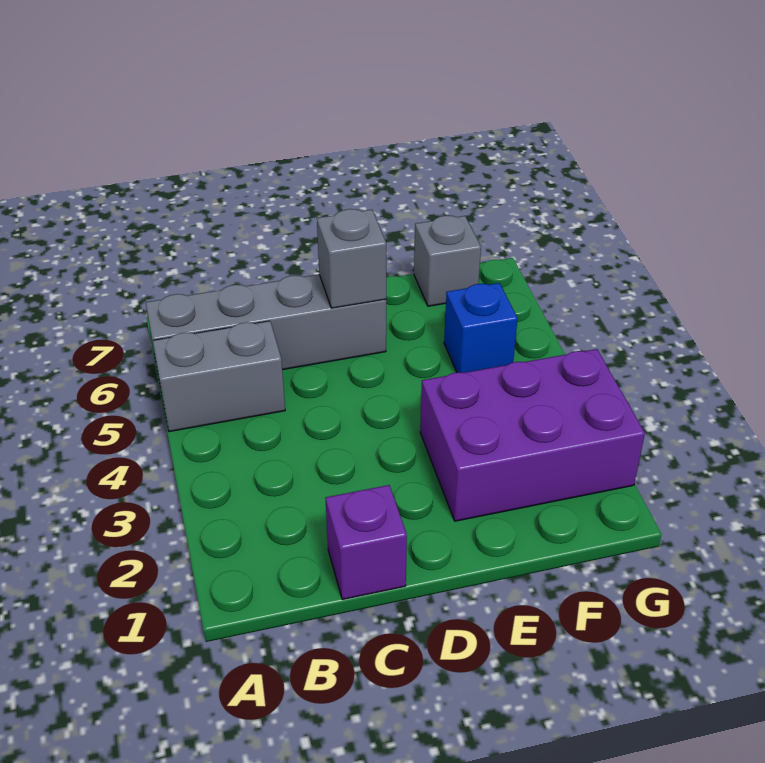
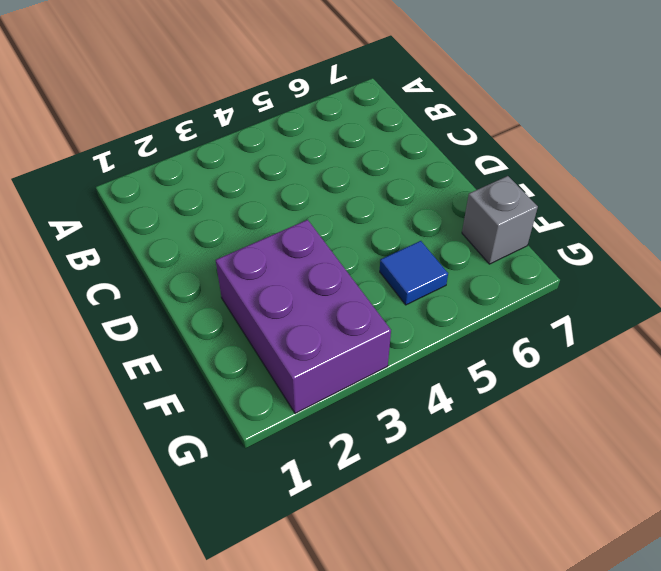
blue 1x1 tile [380,241,448,305] -> blue 1x1 brick [444,283,518,373]
none -> grey 1x2 brick [153,321,285,432]
none -> grey 1x4 brick [146,274,386,376]

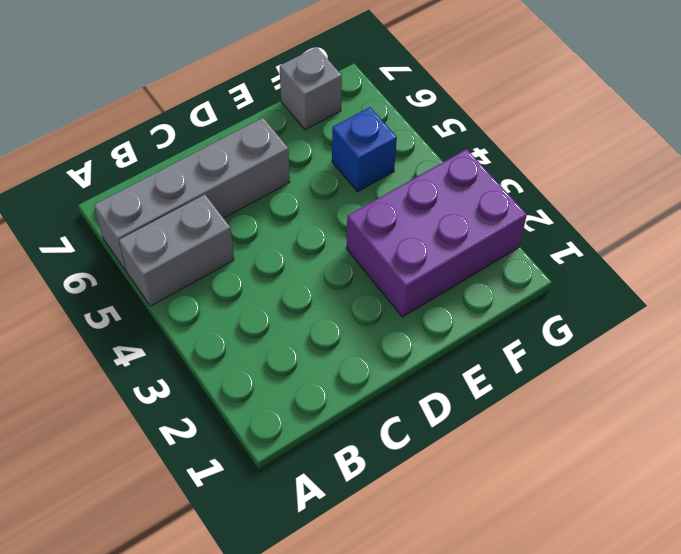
none -> purple 1x1 brick [326,485,407,599]
none -> grey 1x1 brick [317,209,386,308]

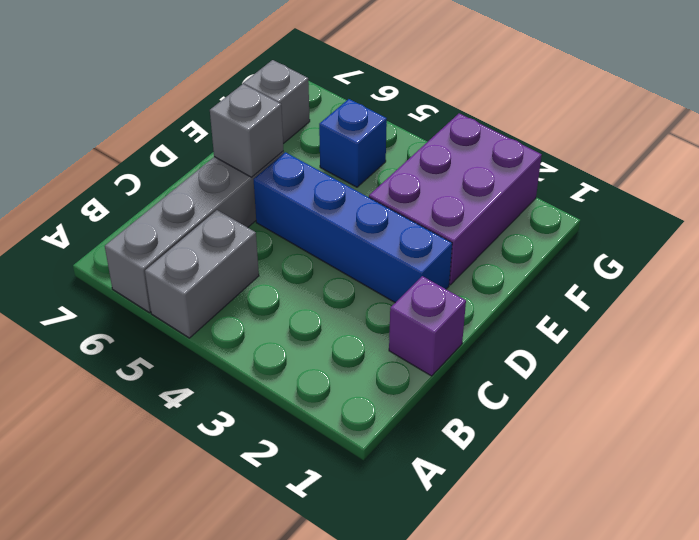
blue 1x4 brick [254,152,452,303] -> none

